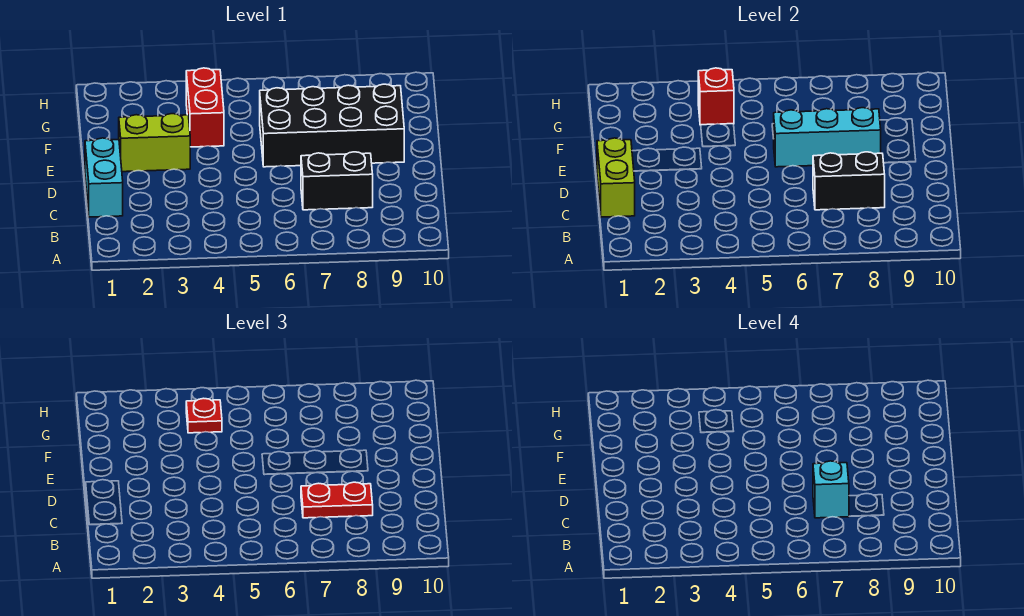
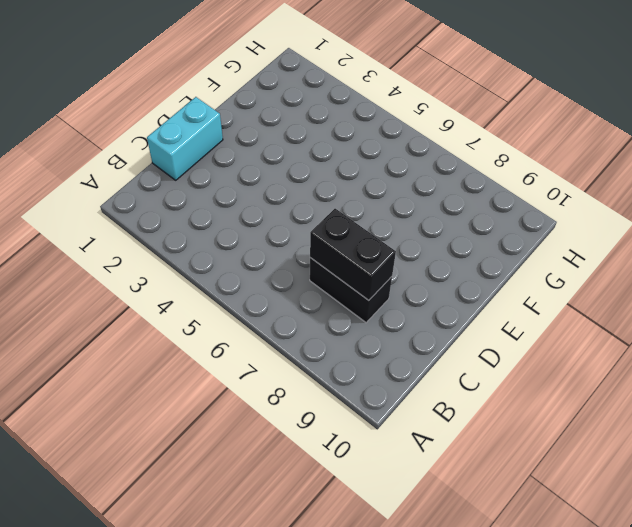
none -> lime 1x2 brick [119,114,190,172]
none -> black 2x4 brick [260,84,404,167]
none -> red 1x2 brick [186,68,224,147]

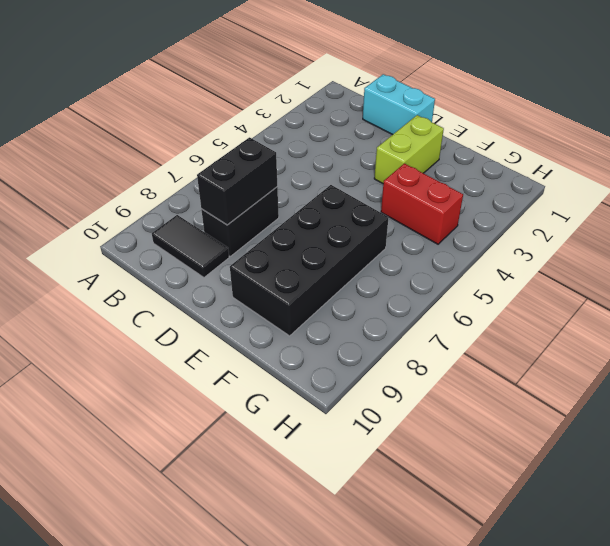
black 1x2 tile [152,215,229,277] -> none
none -> lime 1x2 brick [597,138,635,217]
none -> cyan 1x3 brick [773,108,881,167]
none -> red 1x1 brick [698,68,734,125]

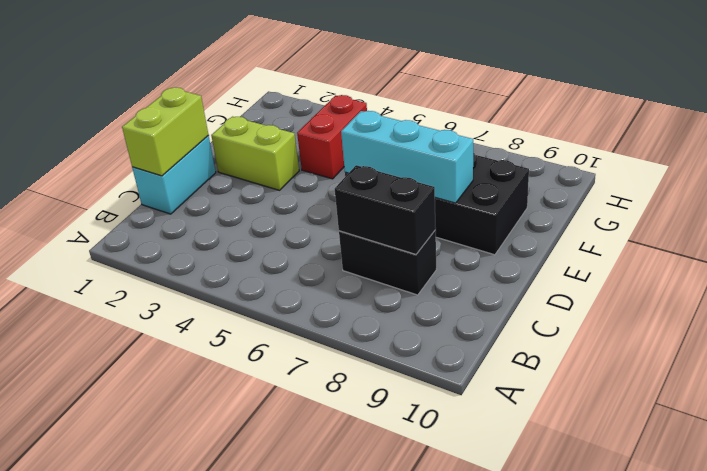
none -> red 1x1 brick [698,68,734,125]
none -> red 1x2 plate [301,482,373,518]
none -> red 1x1 plate [186,398,222,433]

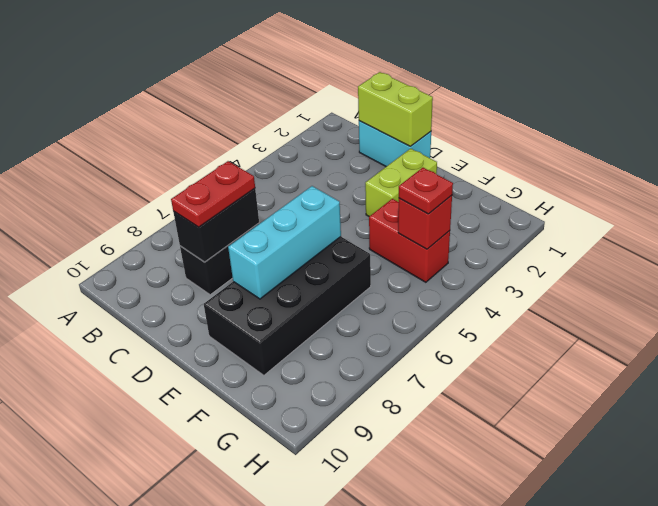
none -> cyan 1x1 brick [813,461,849,518]

